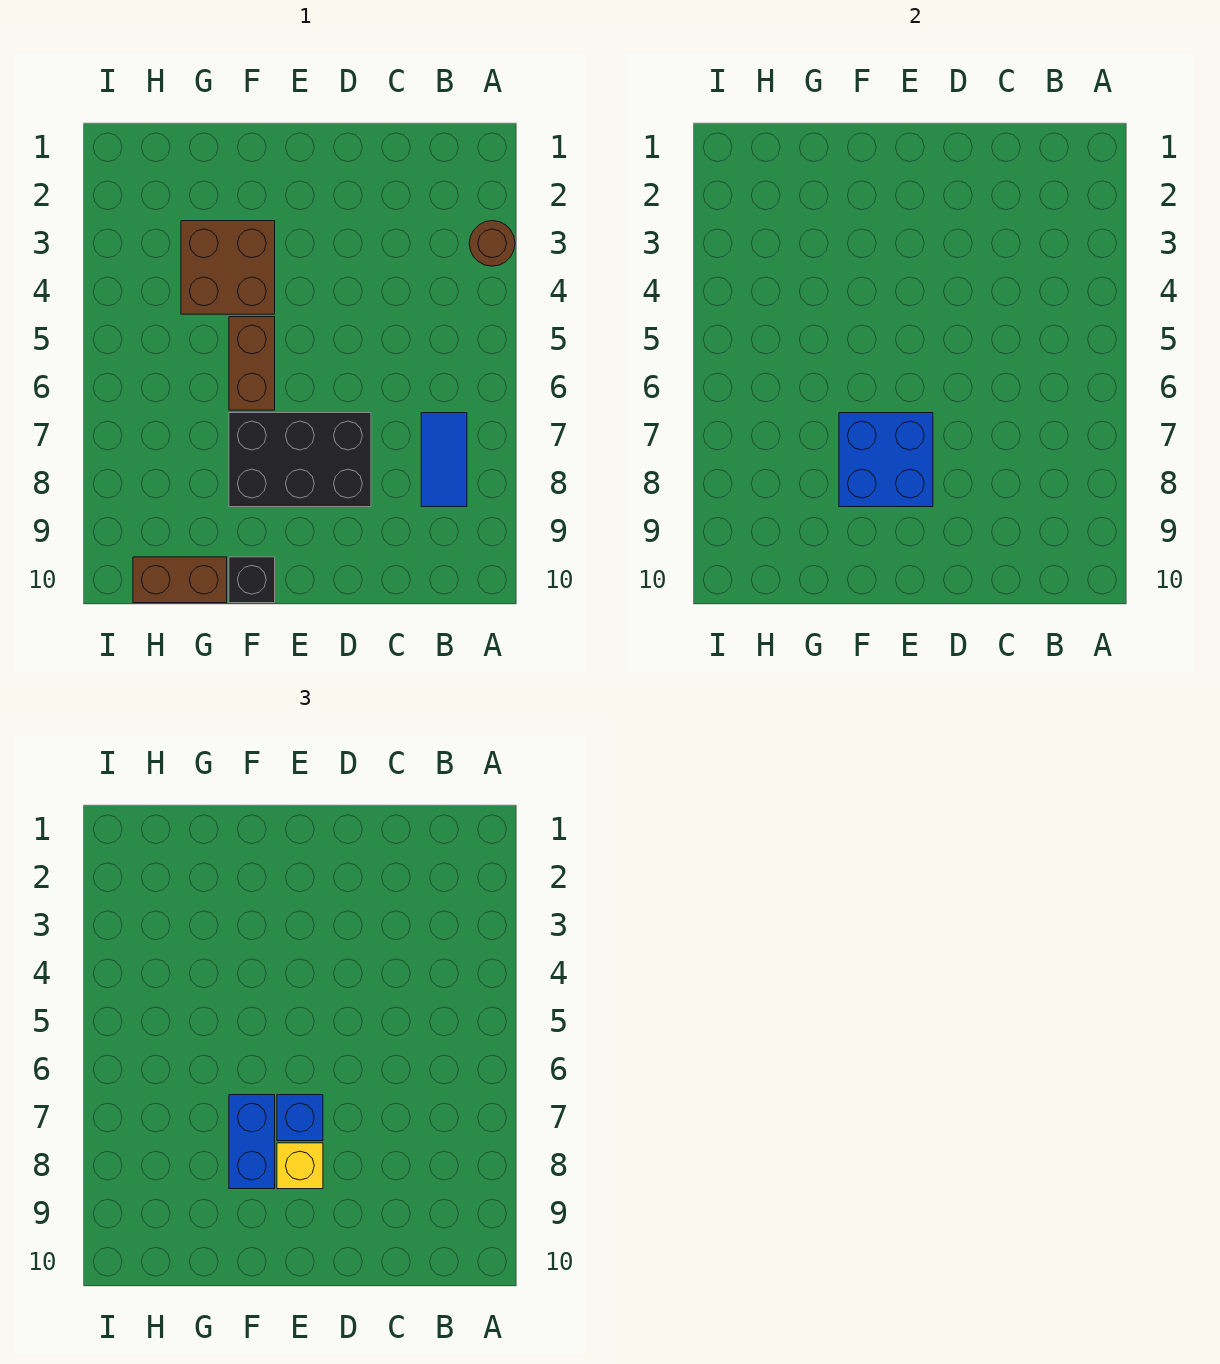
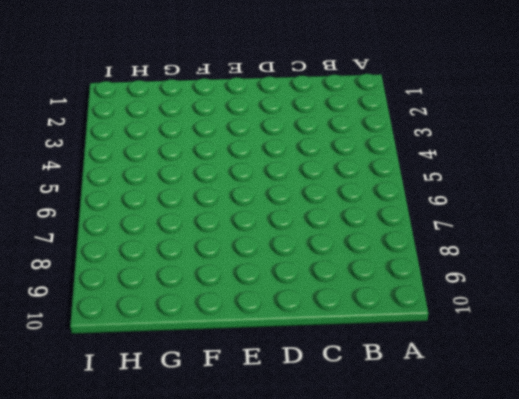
none -> brown 1x1 round brick [469,221,515,266]
none -> blue 1x2 tile [421,413,467,507]

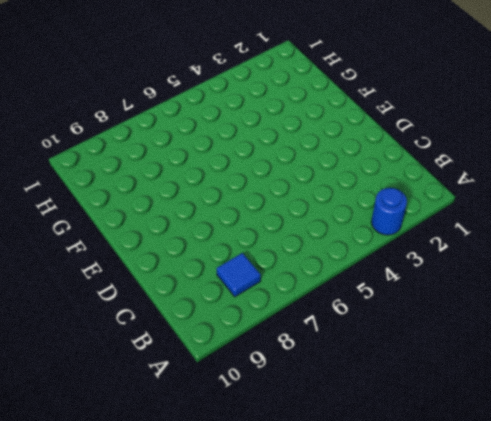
blue 1x1 round brick [371,188,407,235] -> brown 1x1 round brick [469,221,515,266]
blue 1x1 tile [216,253,261,297] -> blue 1x2 tile [421,413,467,507]
none -> black 2x3 brick [229,413,371,507]
none -> brown 2x2 brick [181,221,275,314]

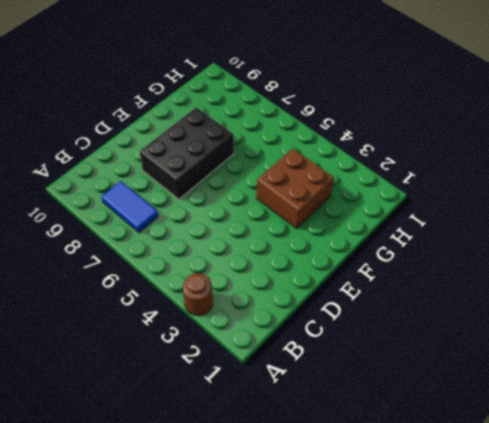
none -> brown 1x2 brick [229,317,275,410]
none -> black 1x1 brick [229,557,275,603]

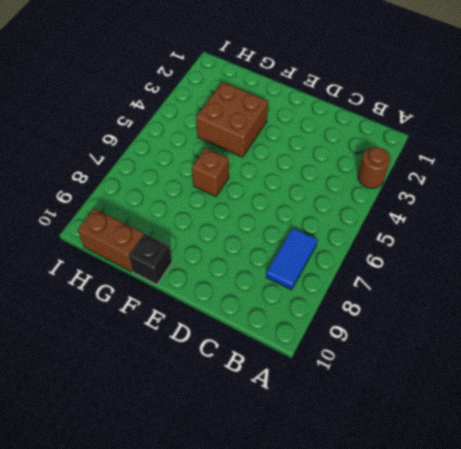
brown 1x1 brick [192,148,229,197] -> brown 1x2 brick [229,317,275,410]
none -> black 2x3 brick [229,413,371,507]
none -> blue 2x2 brick [839,413,933,507]

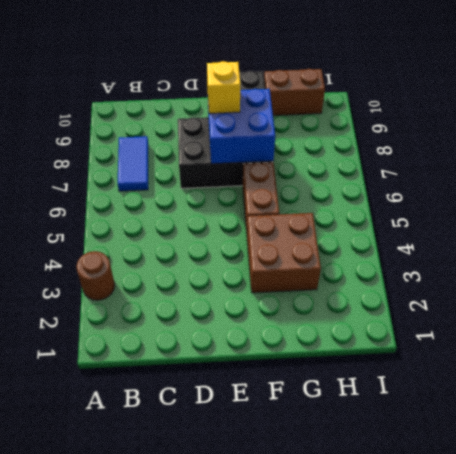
none -> blue 1x1 brick [277,1095,323,1141]
none -> blue 1x2 brick [229,1095,275,1189]

